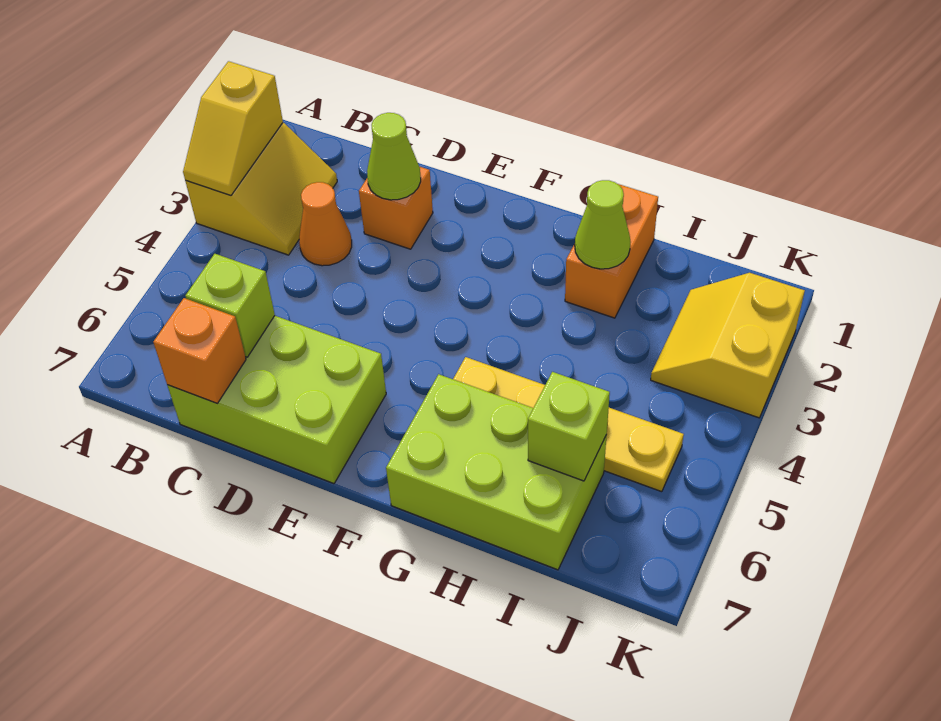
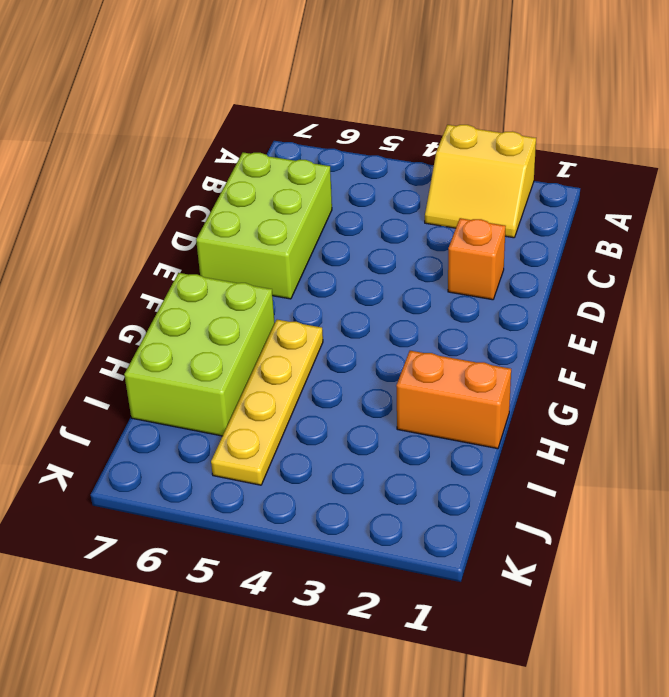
none -> orange 1x1 cone [299,182,352,266]
none -> yellow 2x2 slope [651,273,805,418]
none -> yellow 1x2 slope [183,61,283,195]

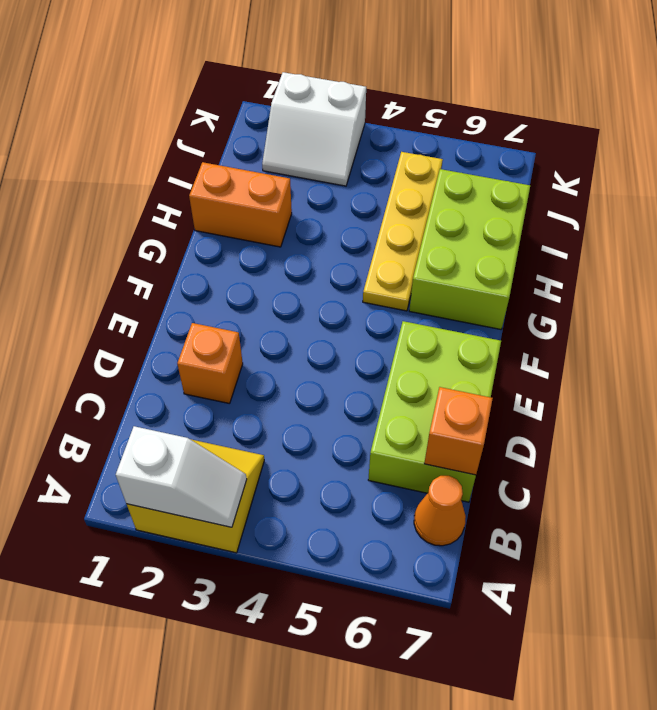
white 1x2 slope [116,426,247,527] -> yellow 1x2 slope [183,61,283,195]
orange 1x1 cone [414,476,466,546] -> orange 1x1 cone moved to [299,182,352,266]
white 2x2 slope [262,72,366,186] -> yellow 2x2 slope [651,273,805,418]
none -> lime 1x1 brick [185,254,275,357]
none -> lime 1x1 cone [367,113,421,200]
none -> lime 1x1 cone [575,180,630,269]

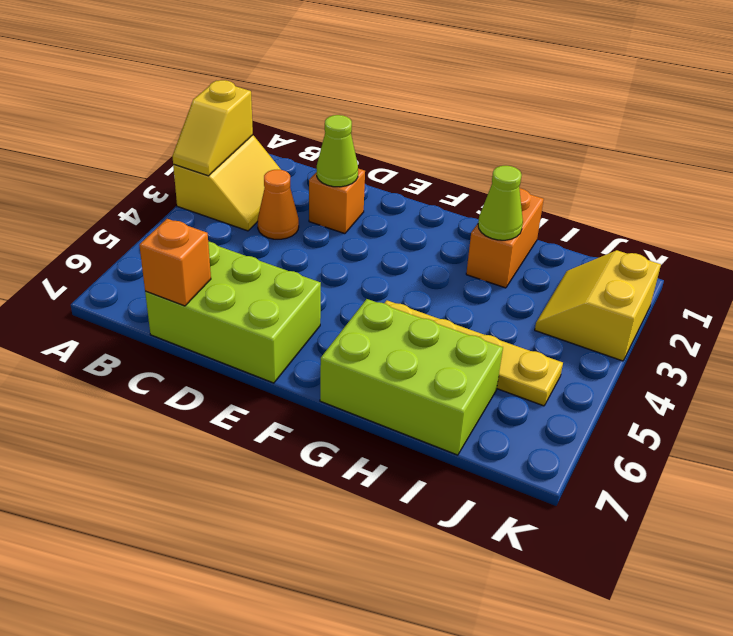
none -> lime 1x1 brick [185,254,275,357]
none -> lime 1x1 brick [528,372,610,481]

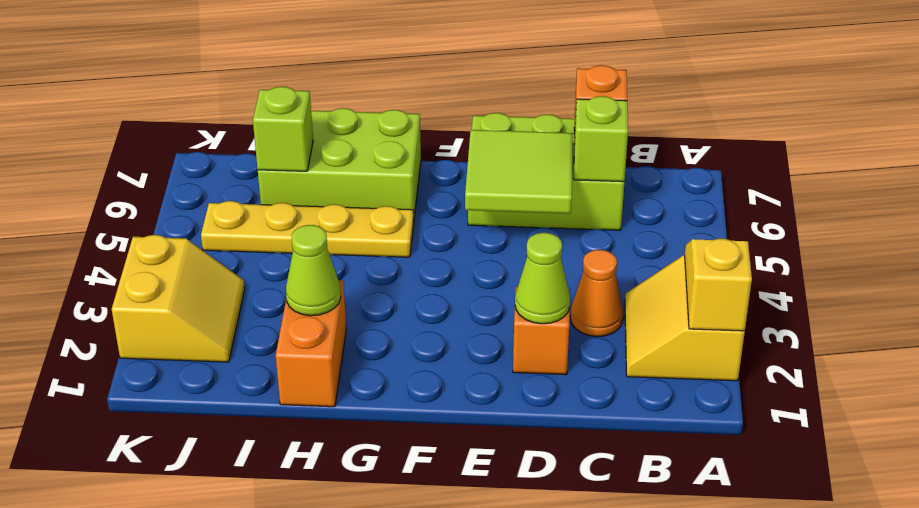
lime 2x2 tile [465,130,573,214] -> none

